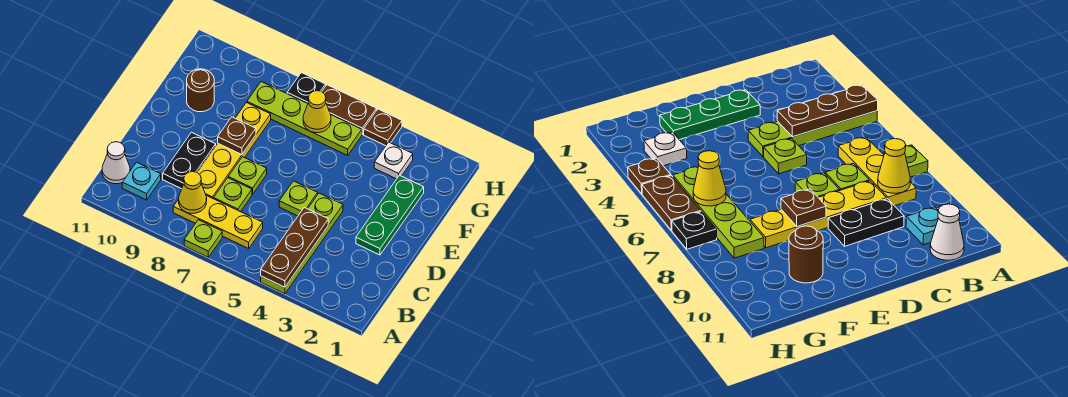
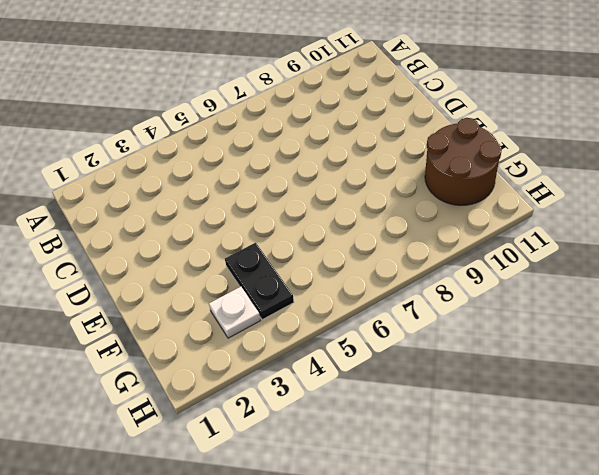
black 1x2 plate [225,243,294,320] -> black 1x2 plate moved to [163,132,216,189]
brown 2x2 round brick [425,118,502,205] -> brown 1x1 round brick [187,69,214,112]
none -> lime 1x4 plate [261,193,343,294]
none -> lime 1x1 plate [184,220,222,257]
none -> yellow 1x3 plate [173,196,263,248]

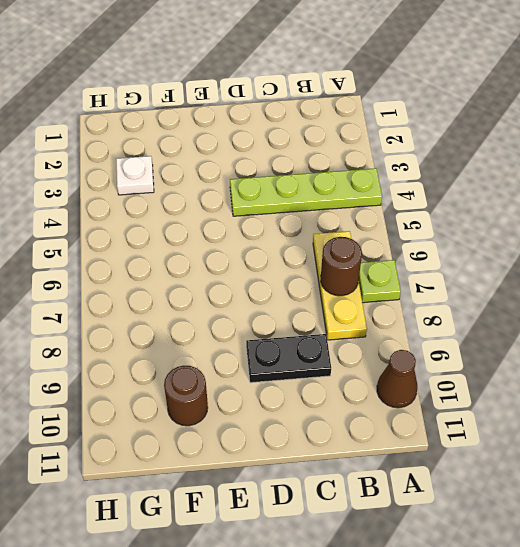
brown 1x1 cone [377,350,417,408] -> none
brown 1x1 round brick [321,237,362,296] -> none
none -> cyan 1x1 plate [122,162,161,200]
none -> white 1x1 cone [102,142,130,184]
none -> lime 1x1 plate [214,178,252,212]

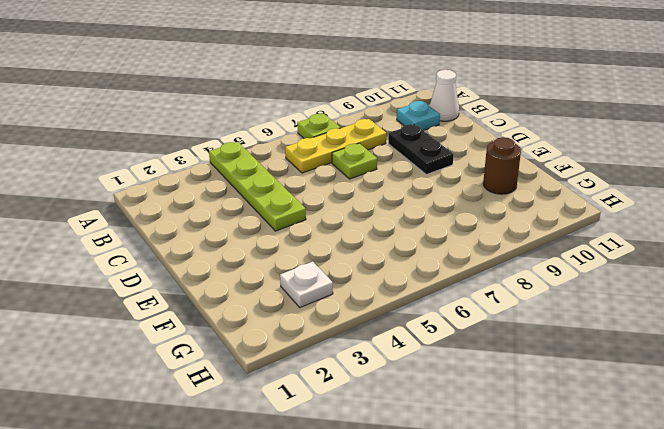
none -> yellow 1x4 plate [197,103,271,199]
none -> green 1x3 plate [356,175,424,255]
none -> lime 1x1 plate [279,181,318,216]

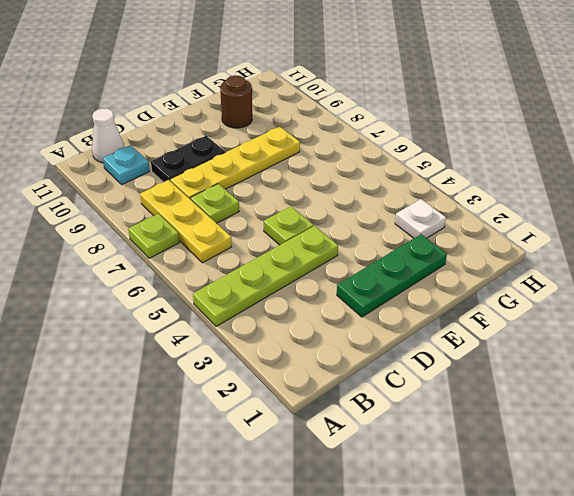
none -> lime 1x1 plate [228,157,267,194]
none -> lime 1x4 plate [247,82,362,155]
none -> brown 1x1 plate [364,109,402,146]

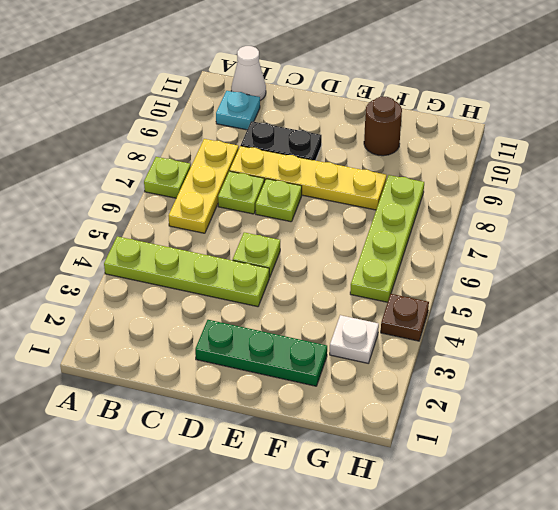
none -> brown 1x2 plate [322,85,376,134]
none -> black 1x1 plate [287,73,326,103]
none -> brown 1x3 plate [261,207,328,287]

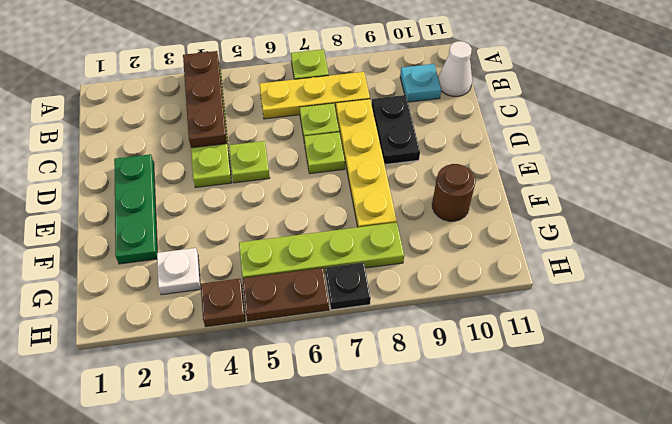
none -> yellow 1x1 cone [179,171,207,213]
none -> brown 1x1 plate [218,117,256,155]
none -> yellow 1x1 cone [303,91,331,133]

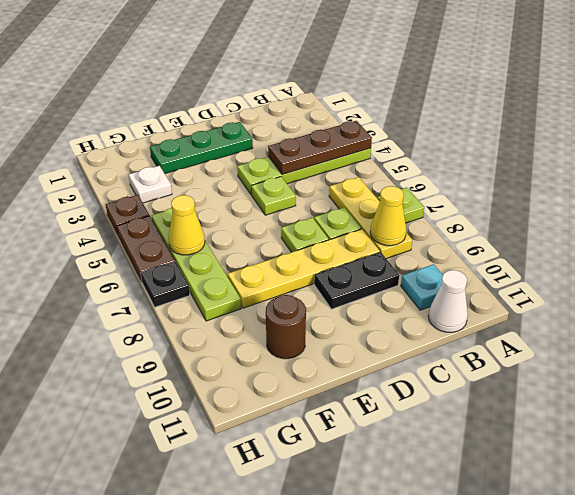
none -> brown 1x1 plate [218,117,256,155]

